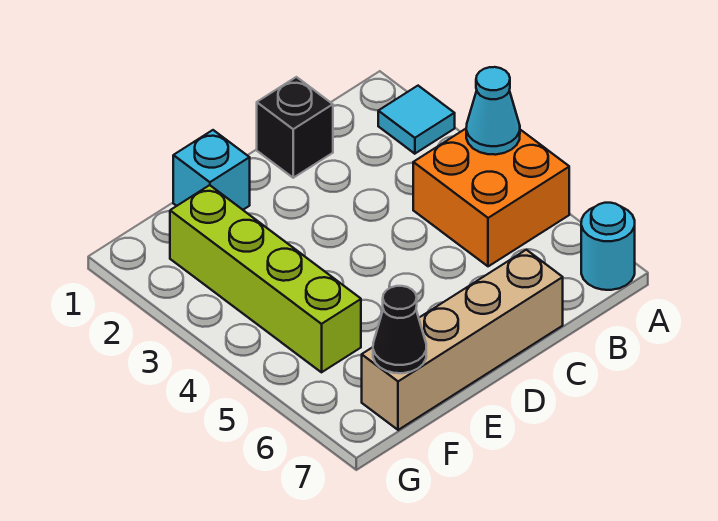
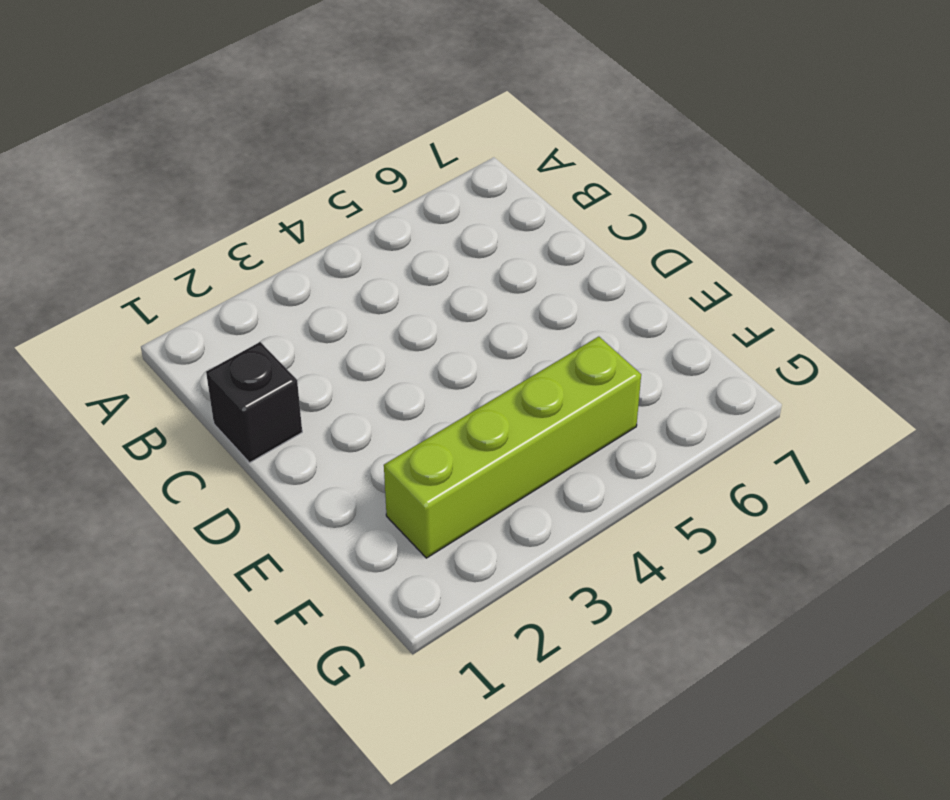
none -> cyan 1x1 tile [378,86,455,154]
none -> orange 2x2 brick [413,129,569,266]

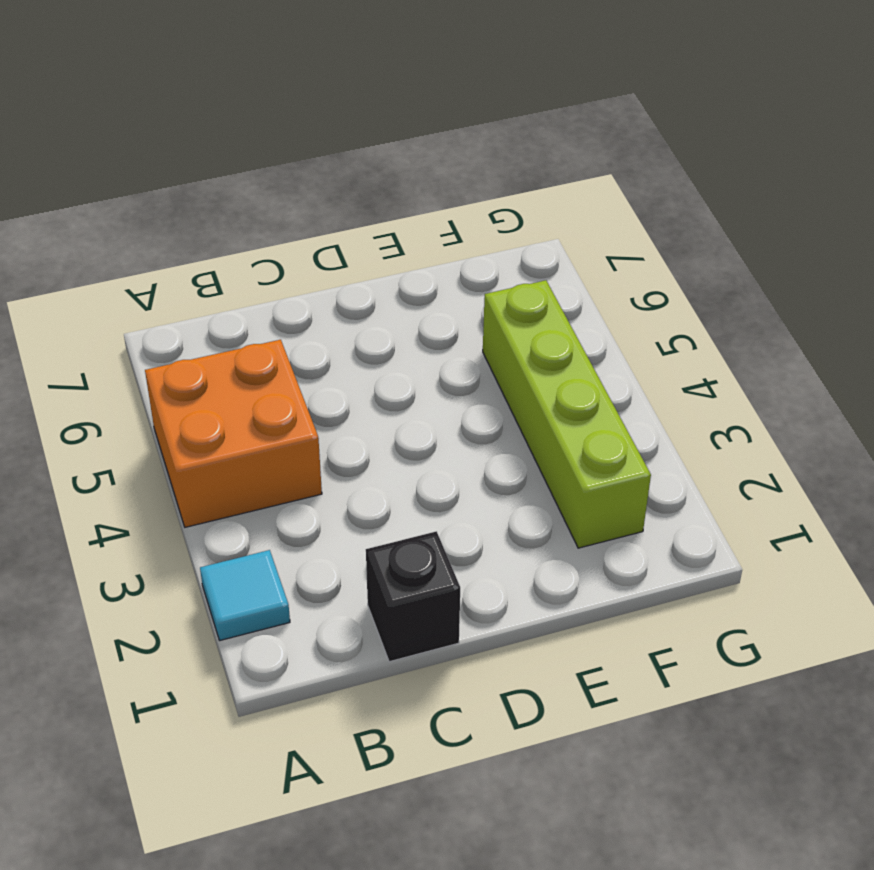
none -> cyan 1x1 round brick [581,203,635,290]
none -> tan 1x4 brick [362,250,563,430]

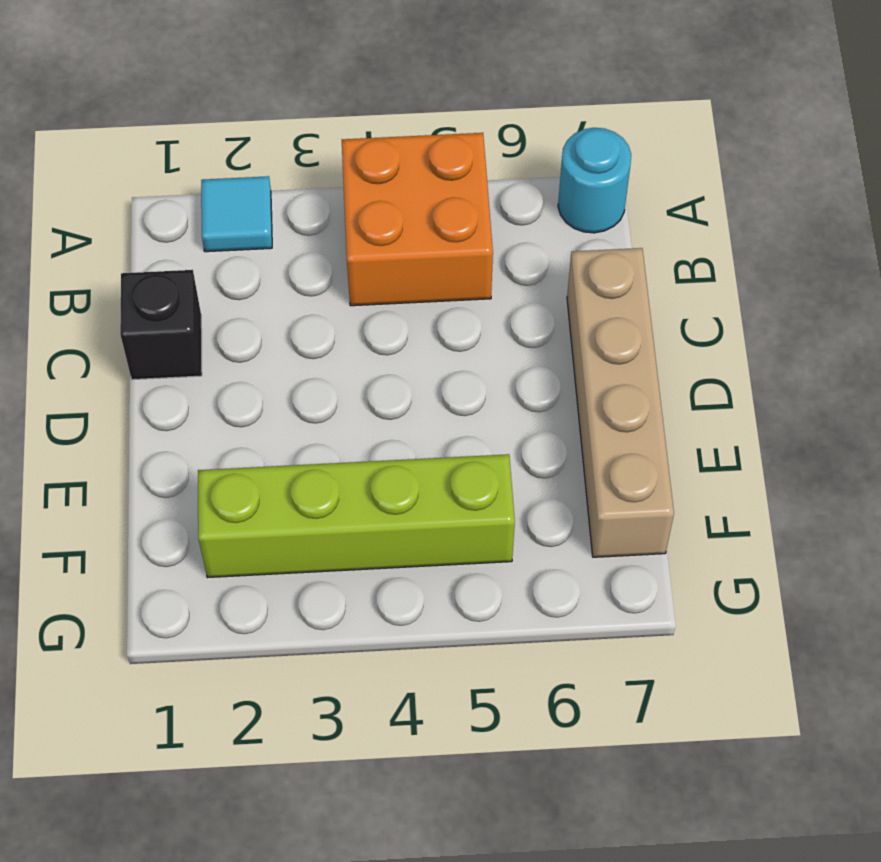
none -> cyan 1x1 brick [173,130,250,210]
none -> cyan 1x1 cone [466,67,520,155]

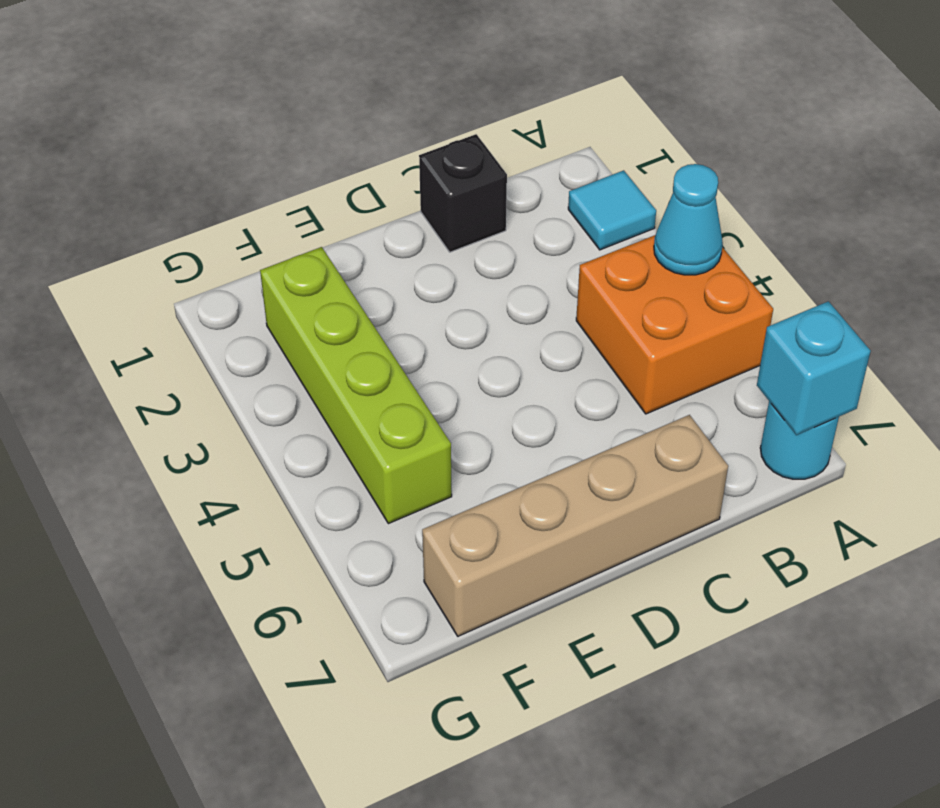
cyan 1x1 brick [757,301,871,435] -> cyan 1x1 brick moved to [173,130,250,210]
none -> black 1x1 cone [373,286,426,373]

